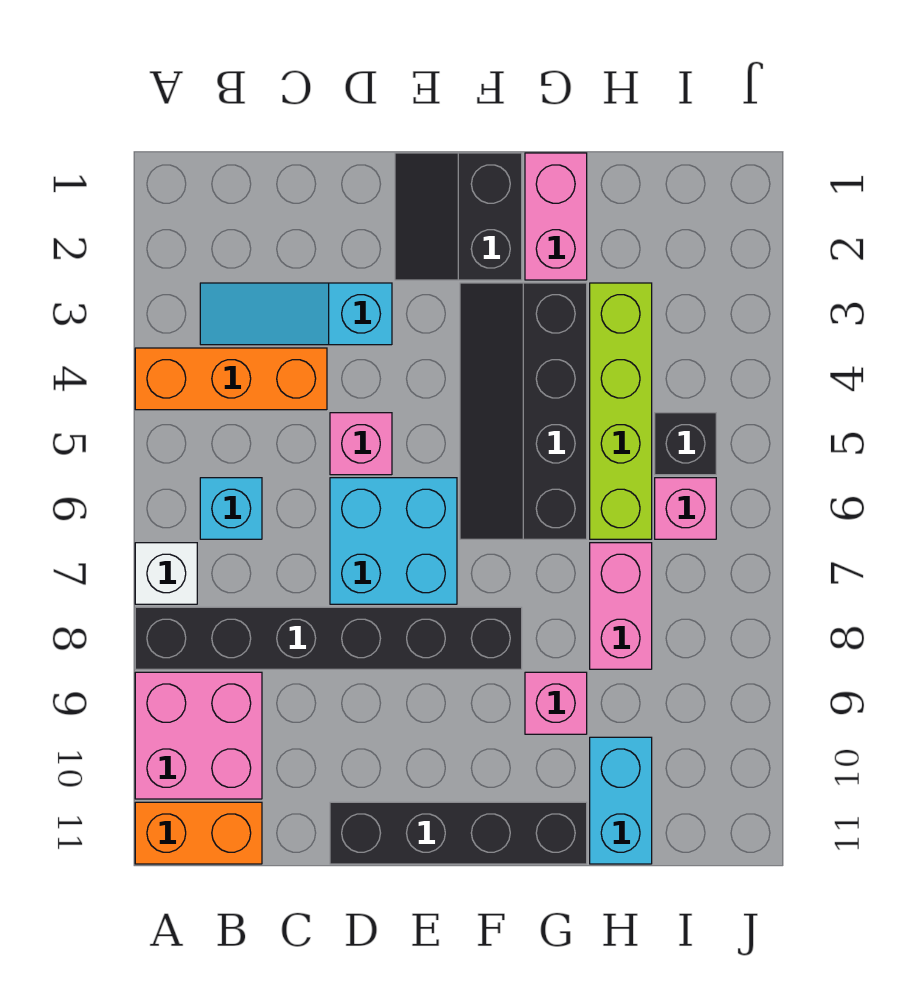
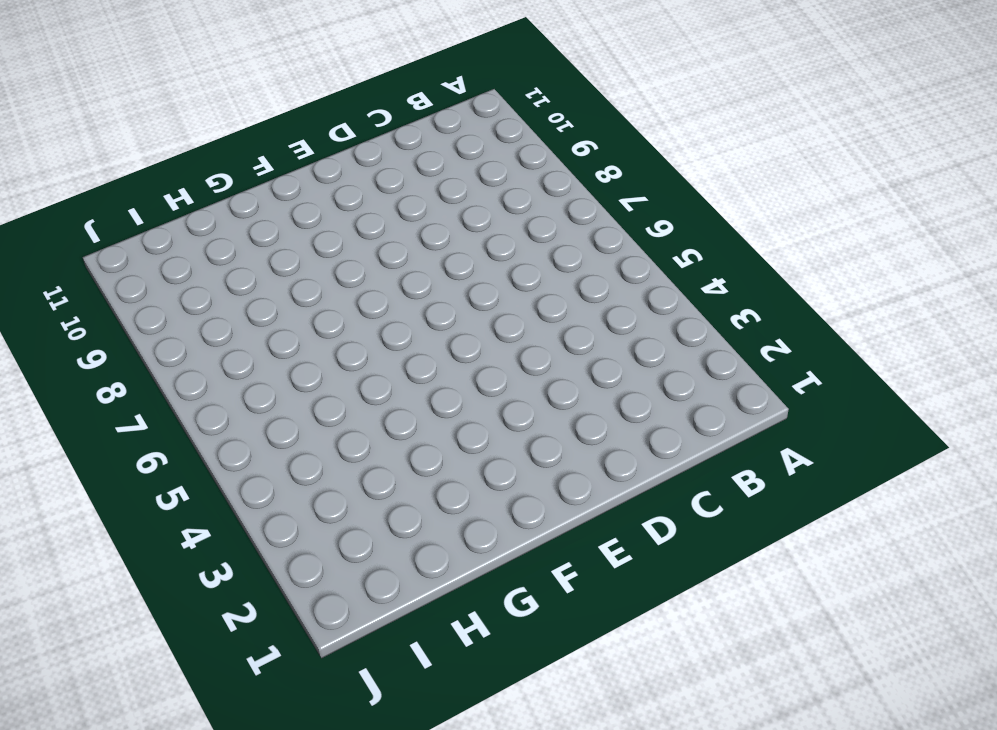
none -> orange 1x3 brick [135,348,327,410]
none -> white 1x1 brick [135,543,197,604]
none -> black 1x6 brick [135,607,522,669]

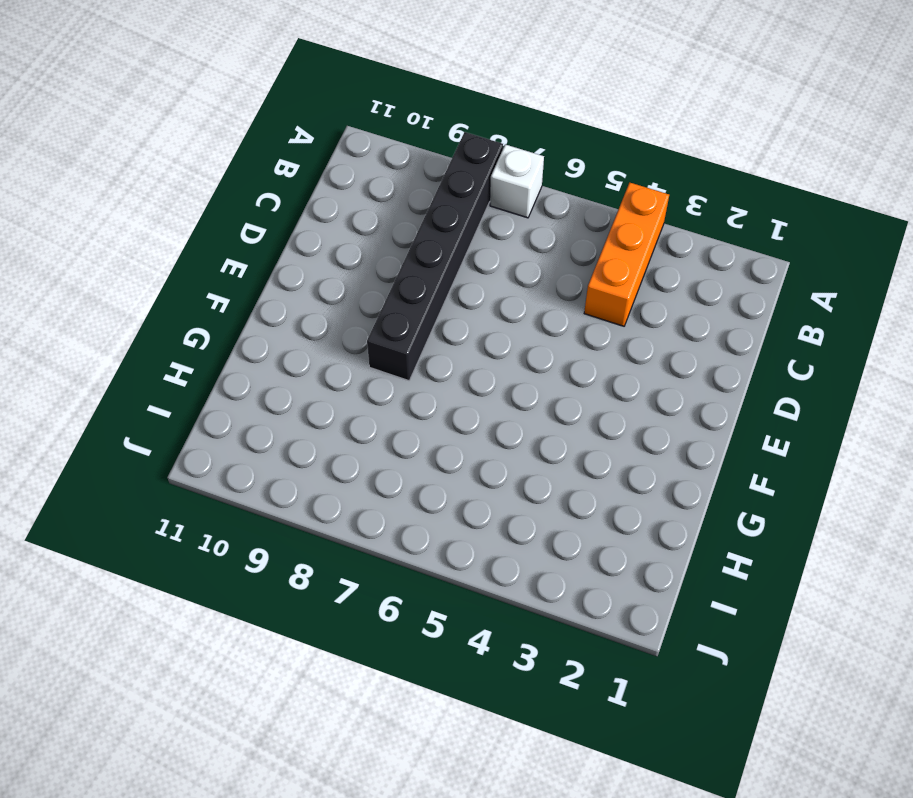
none -> pink 2x2 brick [135,672,262,799]
none -> orange 1x2 brick [135,802,262,864]
none -> cyan 1x3 slope [200,283,392,345]

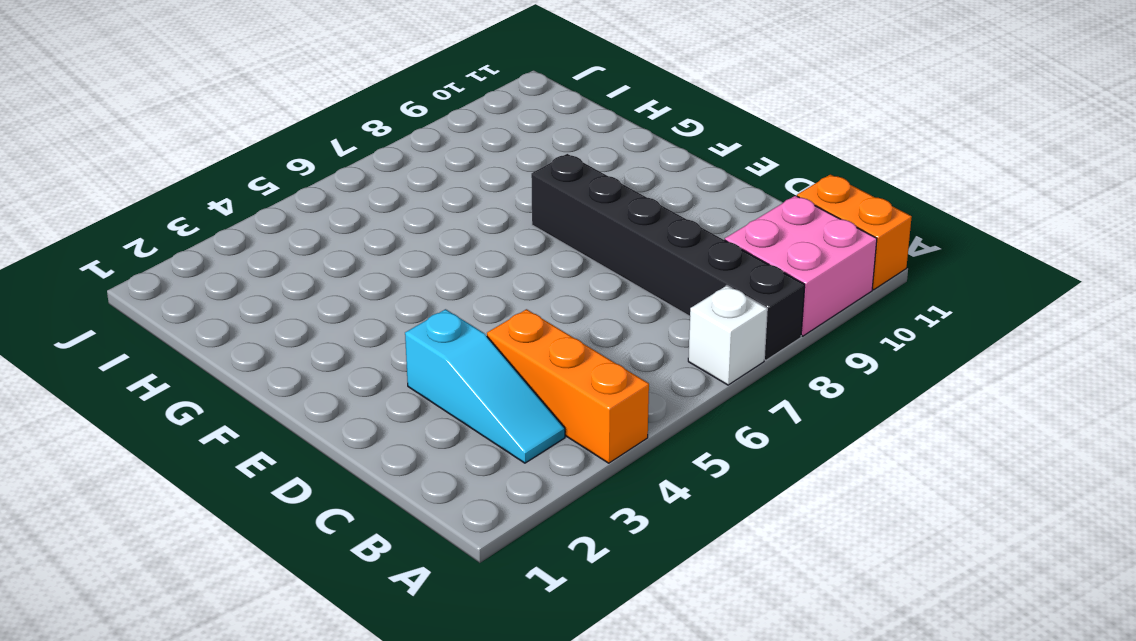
none -> cyan 1x1 brick [200,478,262,539]
none -> pink 1x1 brick [330,413,392,475]
none -> cyan 2x2 brick [330,478,457,604]

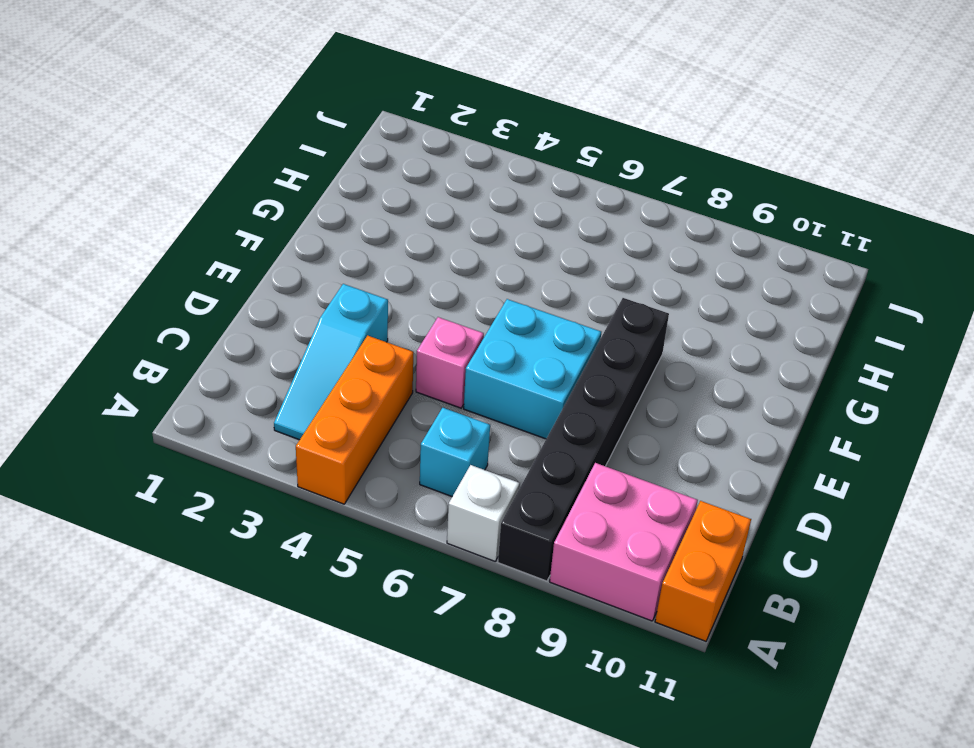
none -> black 1x4 brick [330,802,587,864]
none -> black 2x2 slope [395,153,522,280]
none -> black 2x4 slope [460,283,587,539]

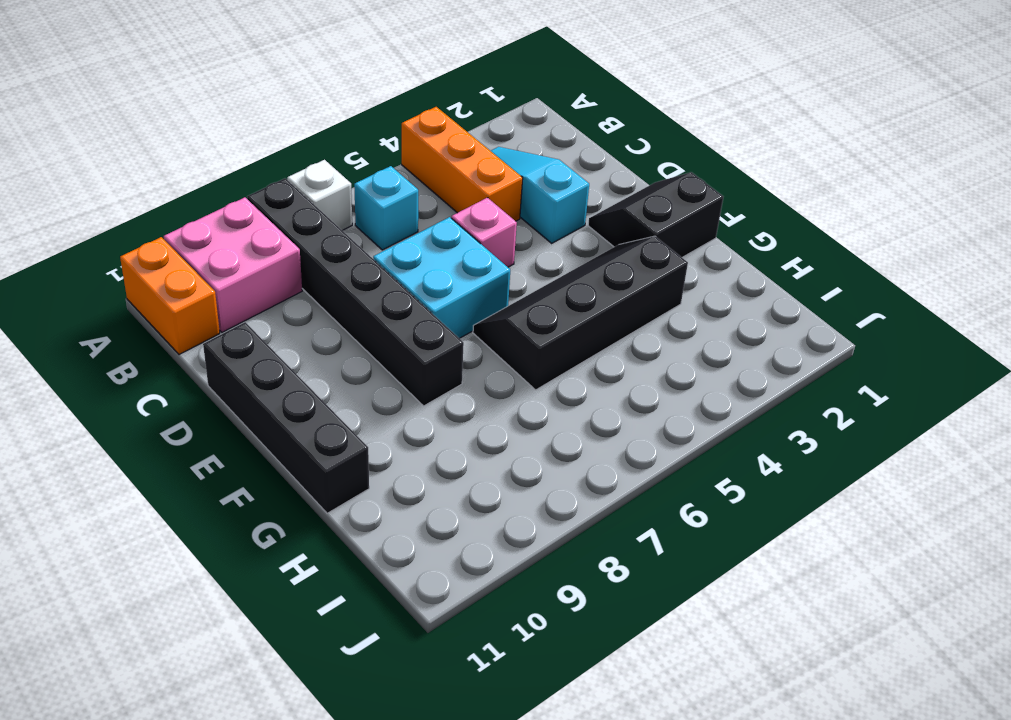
none -> pink 1x2 brick [525,153,587,280]
none -> pink 1x1 brick [525,672,587,734]
none -> lime 1x4 brick [590,283,652,539]

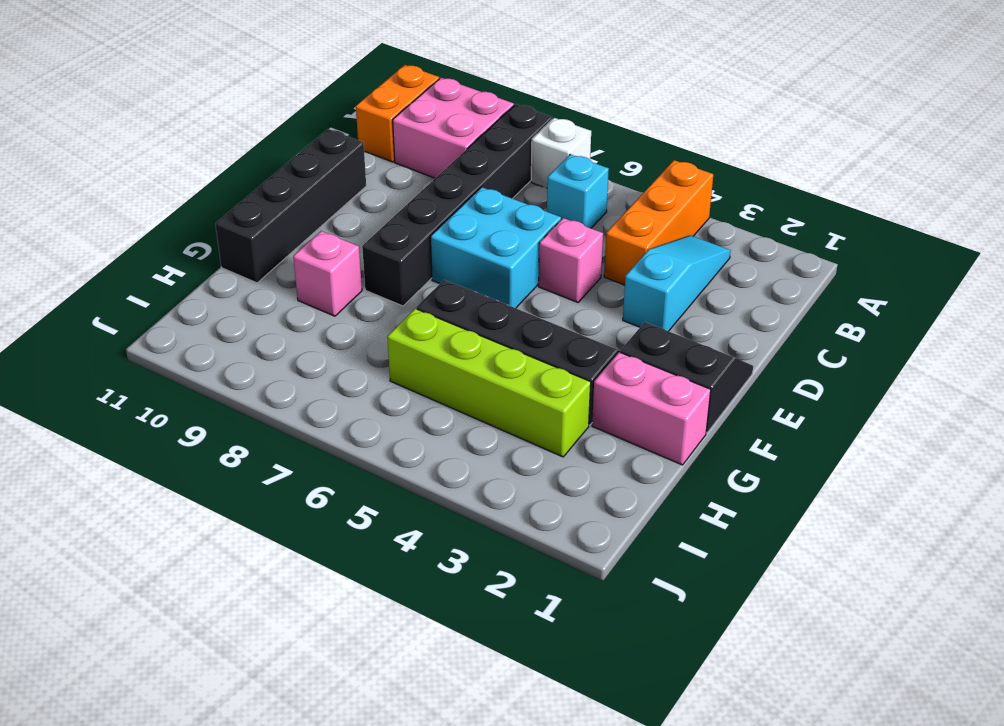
none -> pink 1x2 brick [590,543,652,669]
none -> cyan 1x2 brick [590,737,652,864]
none -> black 1x1 brick [655,413,716,475]

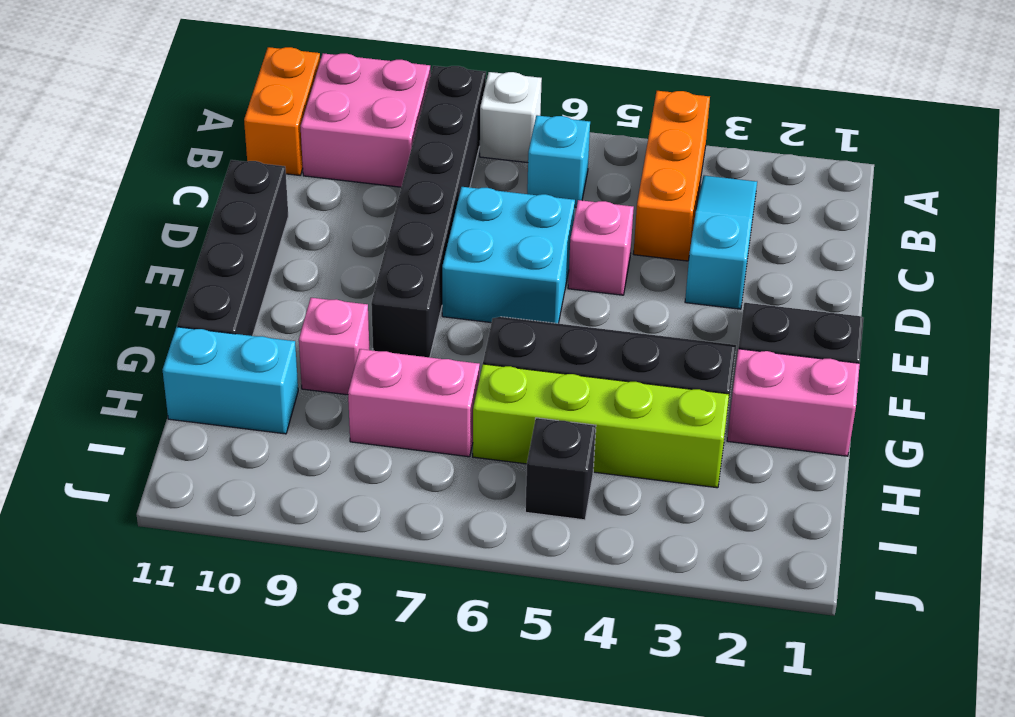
none -> pink 1x1 brick [655,478,716,539]

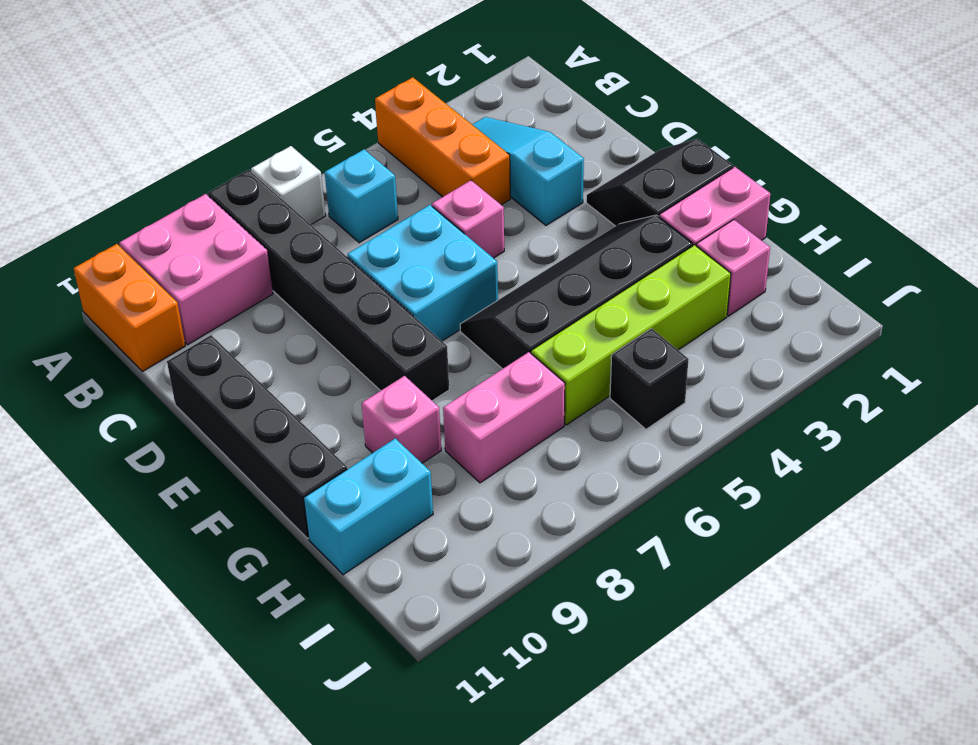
pink 1x1 brick [696,220,770,316] -> pink 1x1 brick moved to [655,478,716,539]

